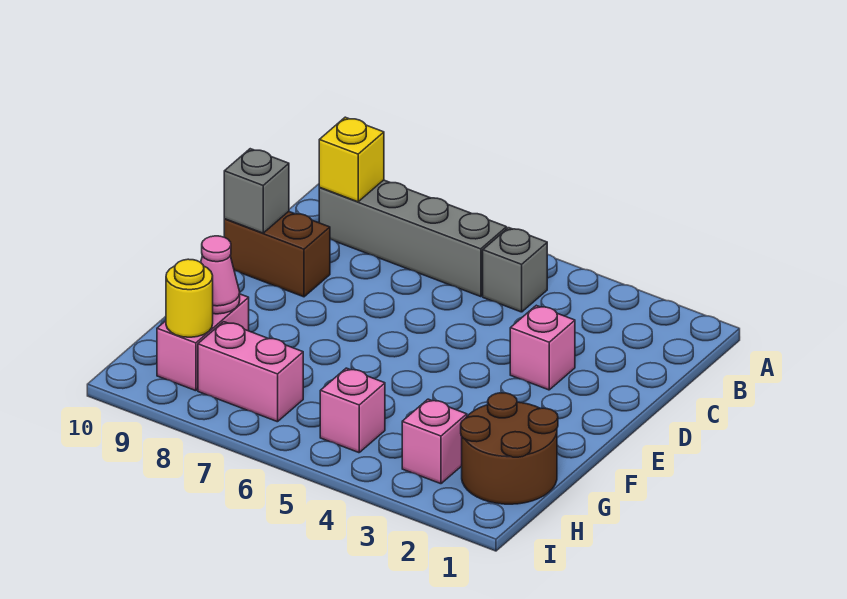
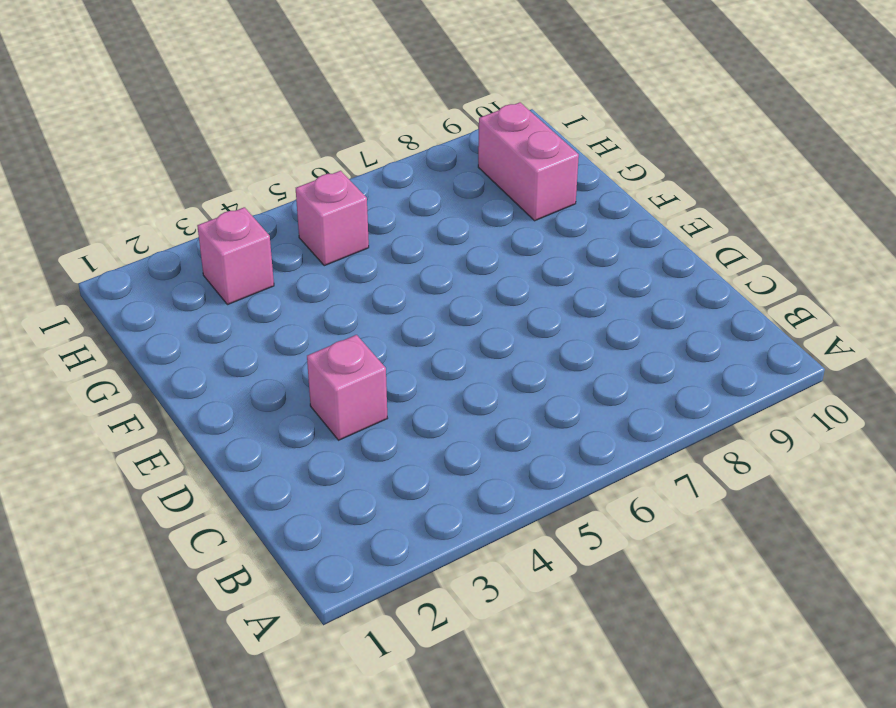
none -> grey 1x1 brick [483,228,547,312]
none -> grey 1x4 brick [319,180,507,297]
none -> brown 1x2 brick [224,211,330,297]

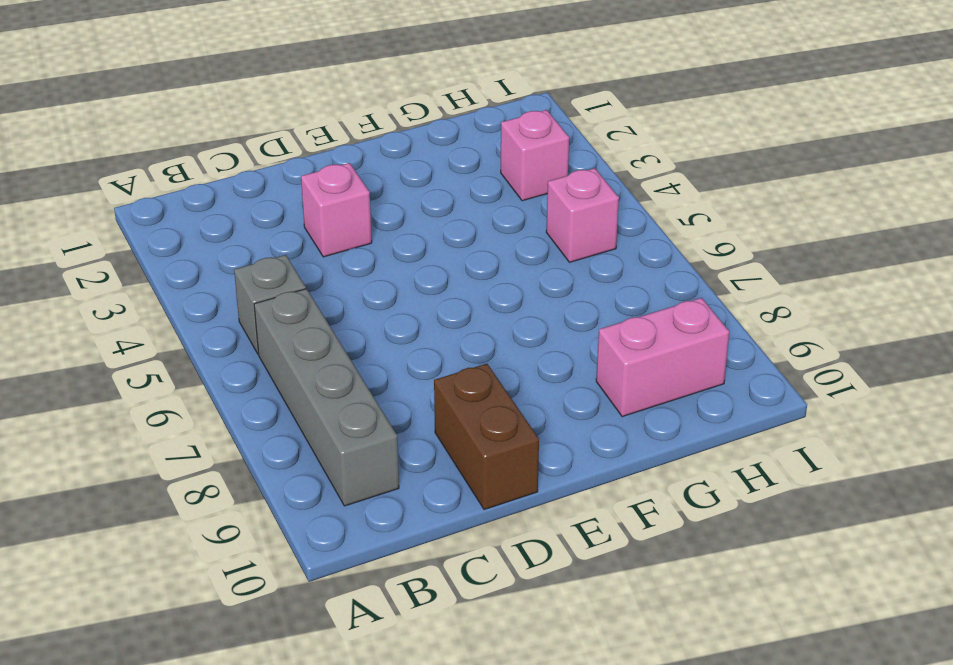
none -> brown 2x2 round brick [461,393,558,504]
none -> pink 1x2 brick [198,322,303,422]
none -> yellow 1x1 brick [319,117,384,202]

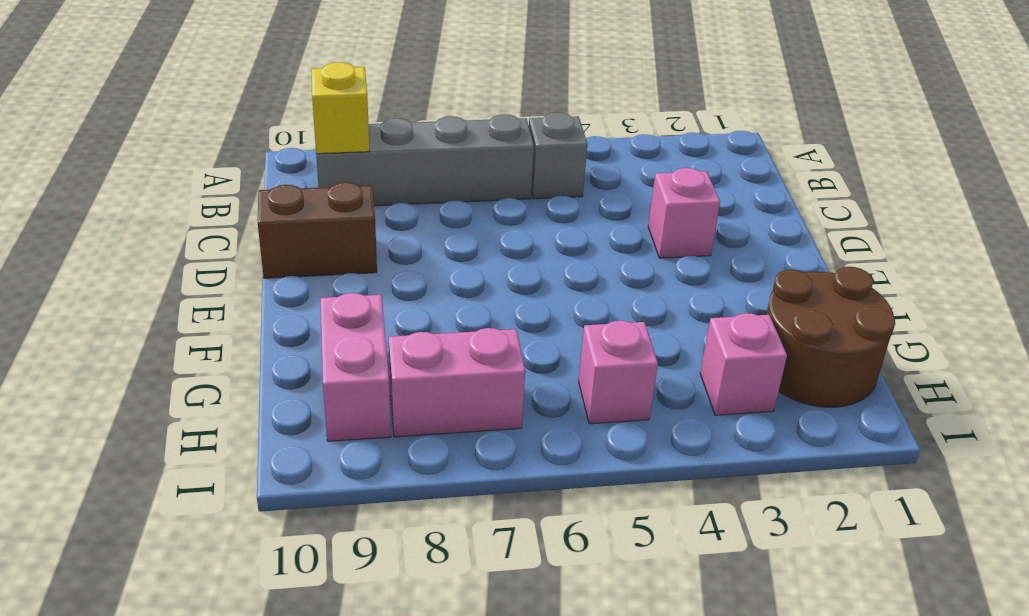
none -> grey 1x1 brick [224,149,289,233]
none -> pink 1x1 cone [201,236,240,314]
none -> yellow 1x1 round brick [166,259,213,337]

